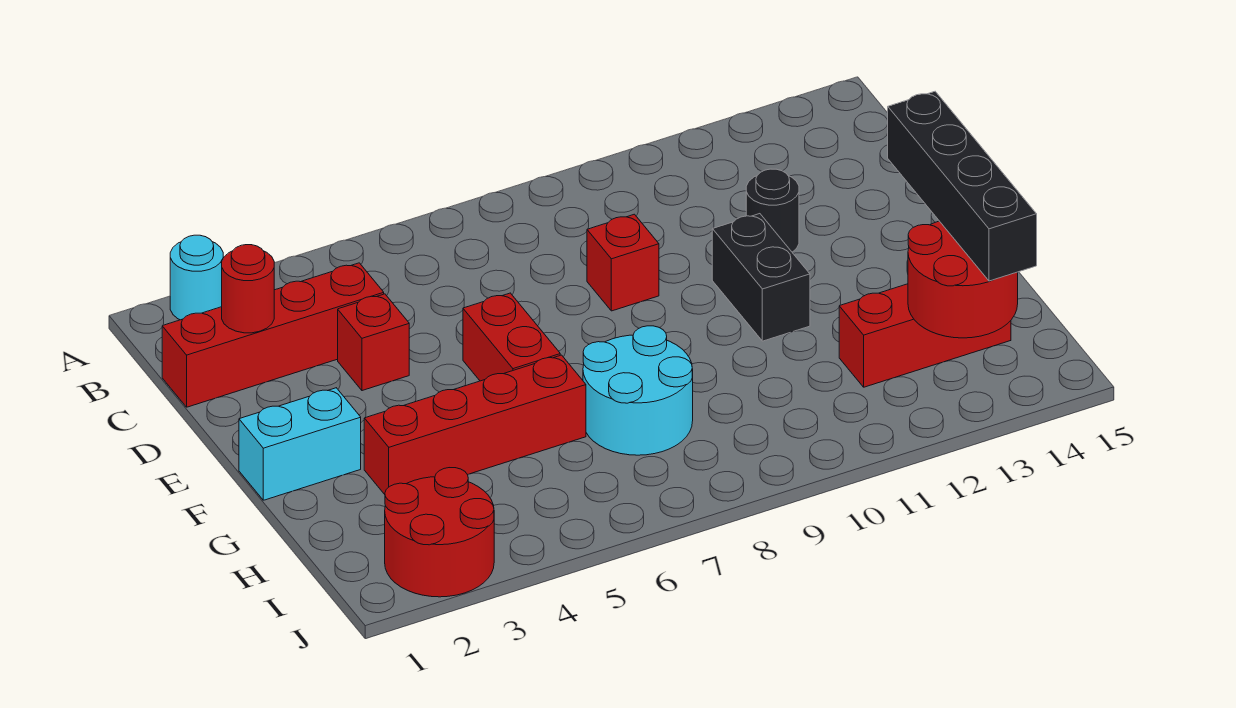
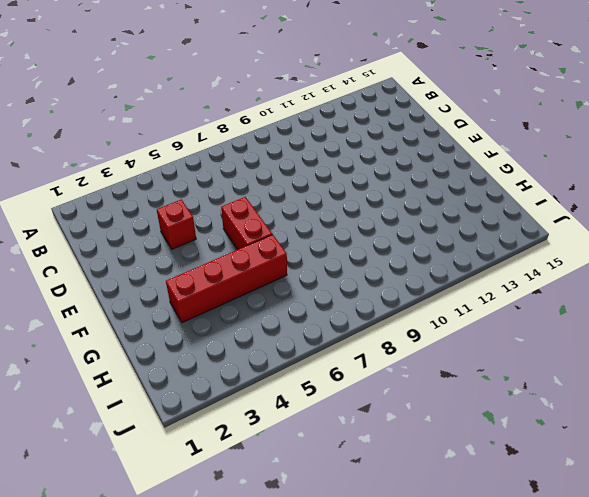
none -> cyan 1x1 round brick [170,235,223,320]
none -> red 1x4 brick [162,263,384,407]
none -> red 1x1 brick [587,214,659,311]

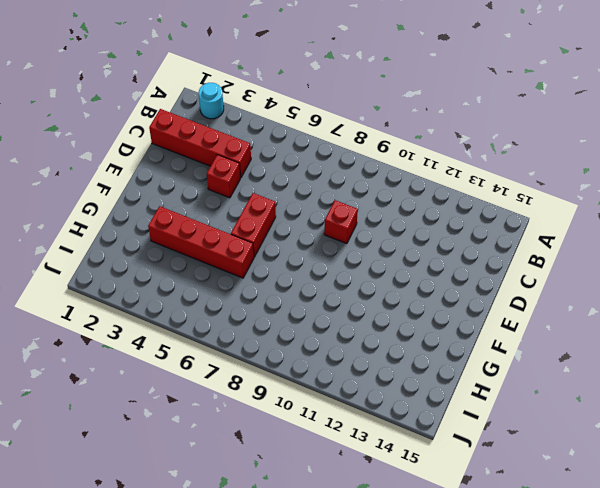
none -> black 1x1 round brick [746,169,799,252]
none -> black 1x2 brick [712,214,810,341]
none -> cyan 1x2 brick [239,388,361,500]

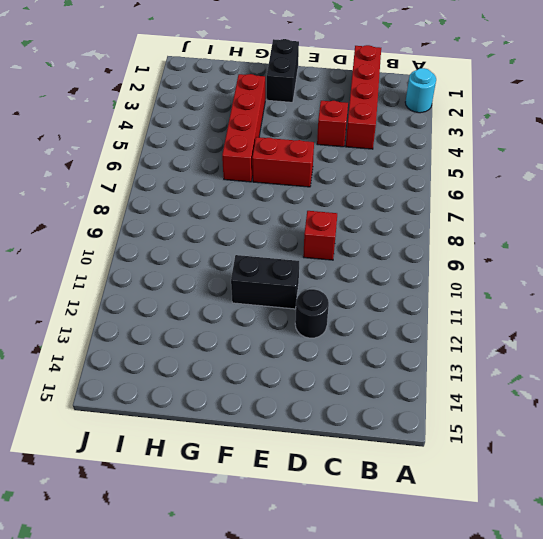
black 1x2 brick [267,39,299,102] -> cyan 1x2 brick [239,388,361,500]
none -> cyan 2x2 round brick [583,326,693,455]
none -> red 1x3 brick [839,284,1011,387]
none -> red 2x2 round brick [385,468,494,597]

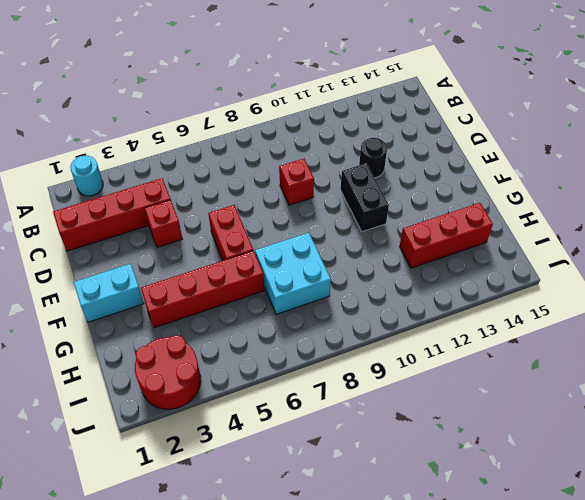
cyan 2x2 brick [255,233,331,314] -> cyan 2x2 round brick [583,326,693,455]
none -> red 1x1 round brick [222,245,274,333]
none -> red 2x2 round brick [908,221,1018,338]
none -> black 1x4 brick [888,92,1037,281]

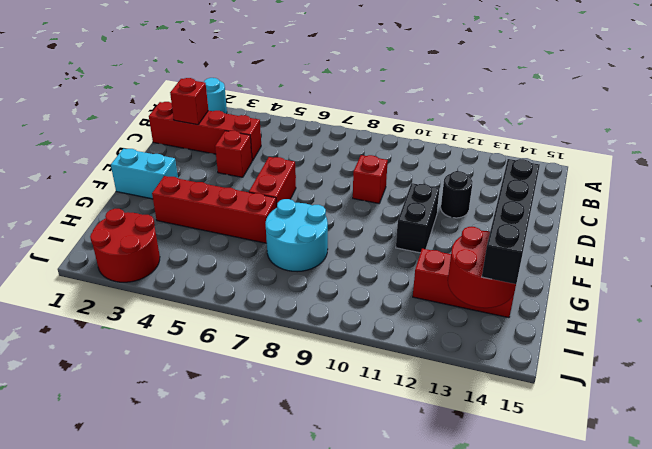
red 1x1 brick [170,78,208,125] -> red 1x1 round brick [222,245,274,333]

